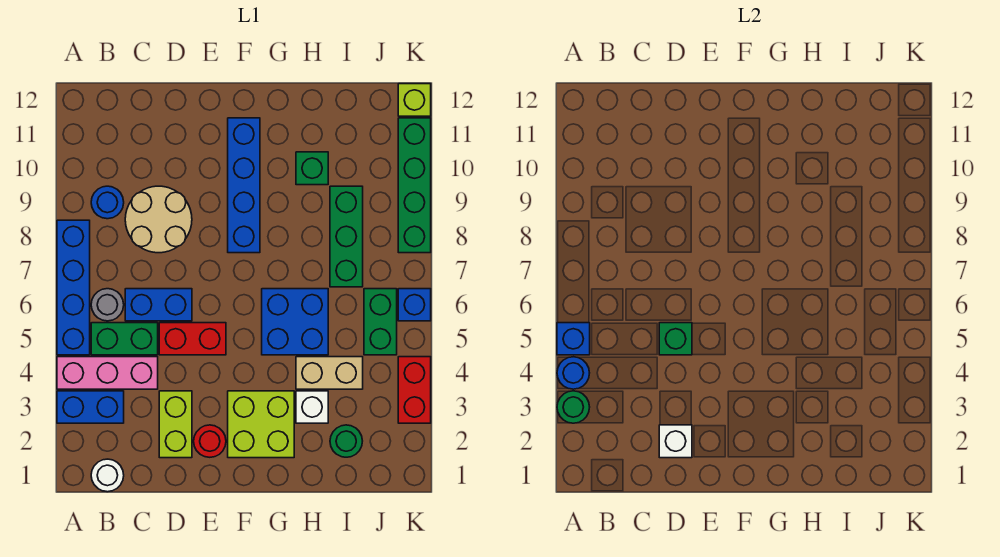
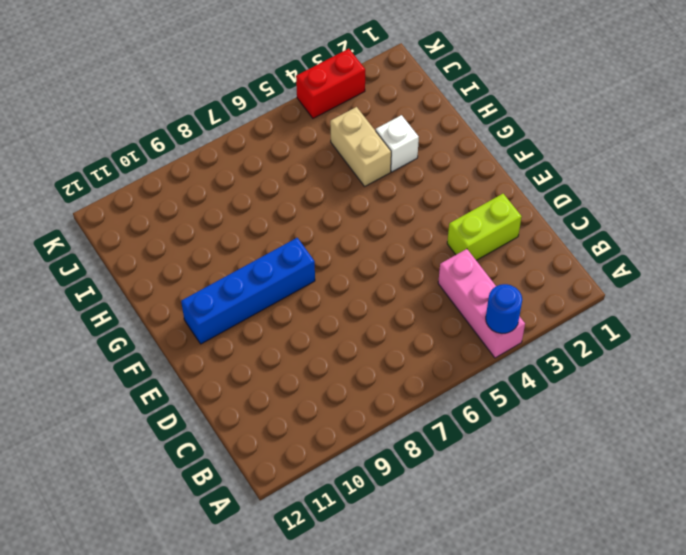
none -> blue 1x2 brick [57,391,124,423]
none -> blue 1x4 brick [57,220,90,355]
none -> white 1x1 round brick [91,459,124,492]
none -> green 1x2 brick [91,323,158,355]

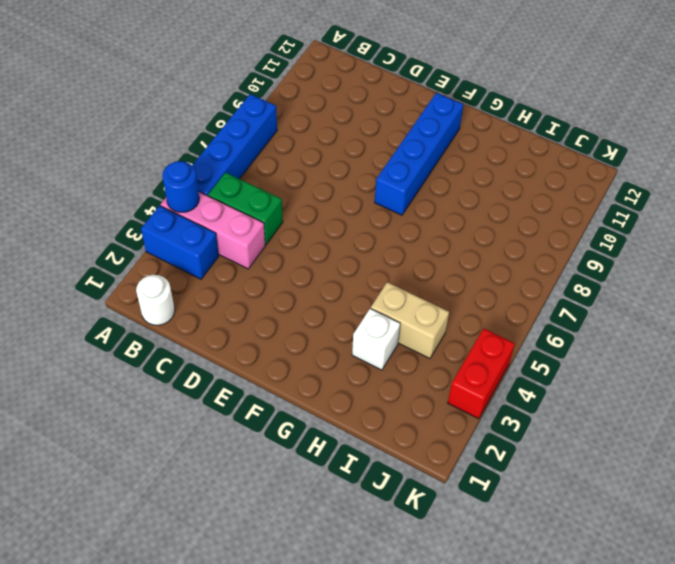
none -> grey 1x1 round brick [91,289,124,321]
none -> blue 1x1 round brick [91,186,124,219]
none -> blue 1x2 brick [125,289,192,321]
none -> tan 2x2 round brick [125,186,192,253]

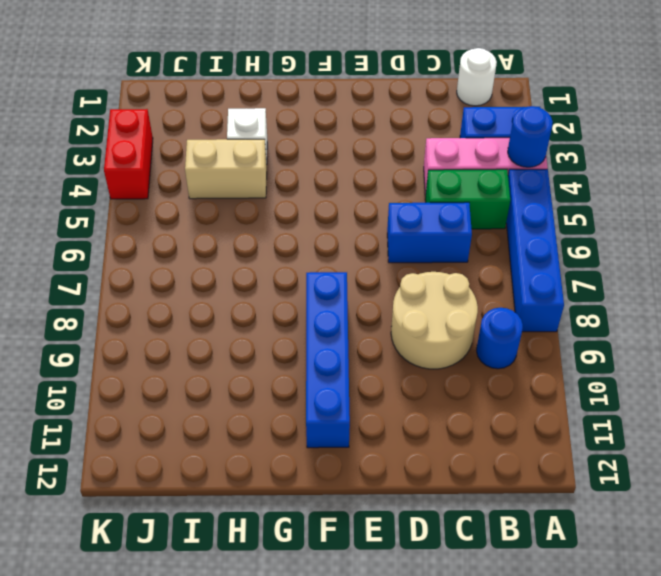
none -> grey 1x1 round brick [91,289,124,321]
none -> lime 1x2 brick [159,391,192,458]
none -> red 1x2 brick [159,323,226,355]
none -> red 1x1 round brick [194,425,226,457]

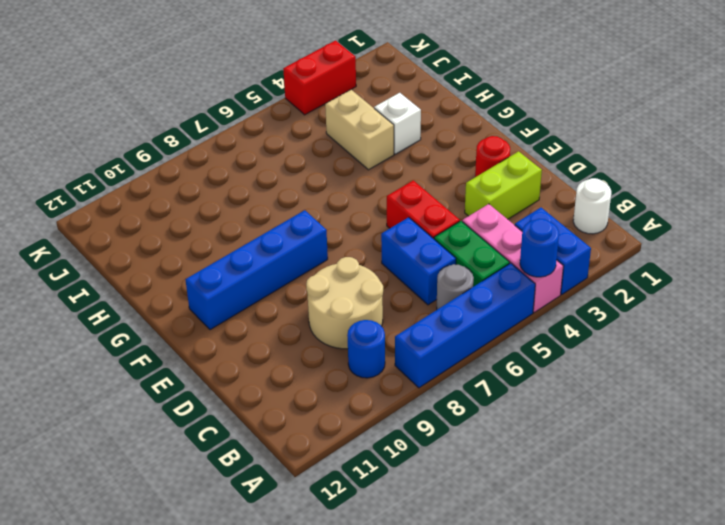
none -> lime 2x2 brick [228,391,294,458]
none -> blue 2x2 brick [262,289,328,355]
none -> green 1x1 brick [296,152,328,185]
none -> green 1x1 round brick [330,425,362,457]

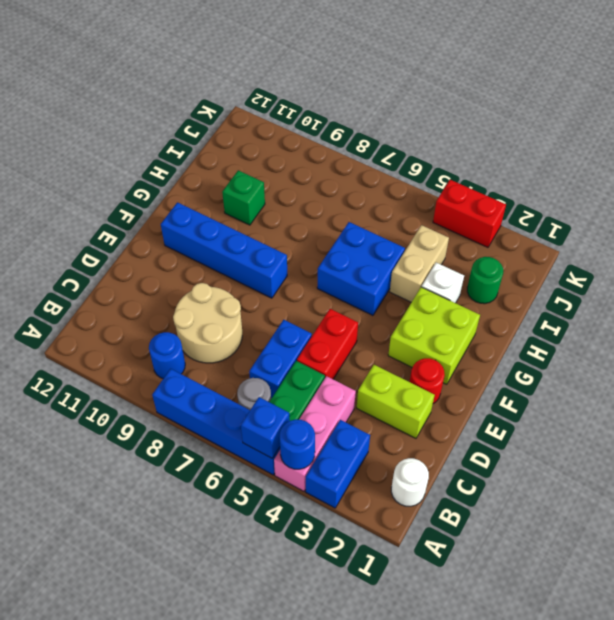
none -> green 1x3 brick [330,186,363,287]
none -> green 1x2 brick [364,289,397,355]
none -> blue 1x1 brick [398,289,431,321]
none -> green 1x4 brick [398,118,431,253]

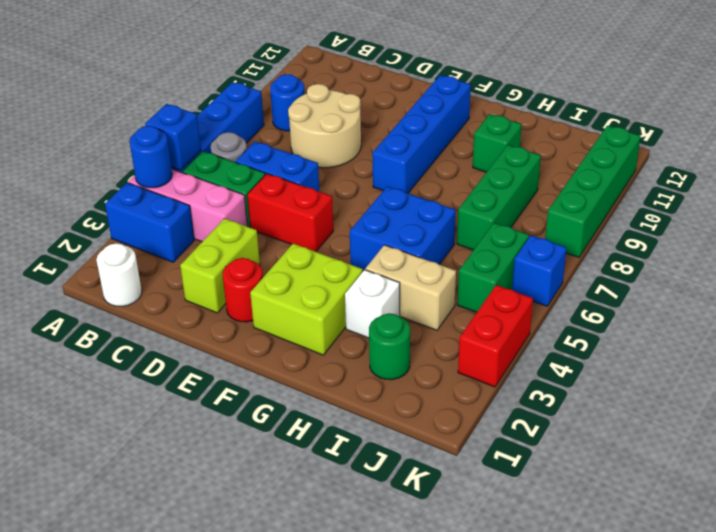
none -> lime 1x1 brick [398,84,431,116]
none -> green 1x1 round brick [557,391,590,423]
none -> white 1x1 brick [659,425,692,458]
none -> green 1x1 brick [659,323,692,355]

